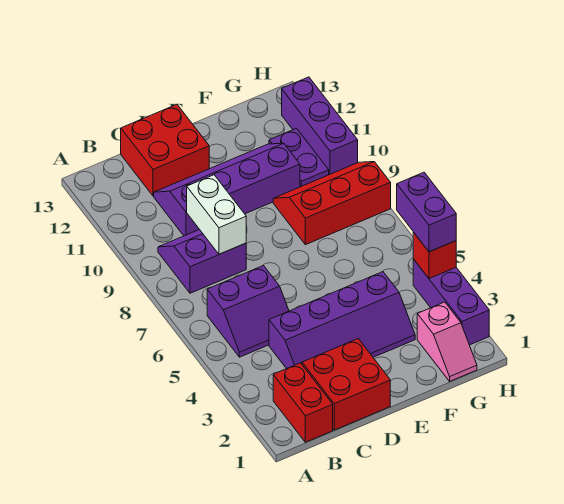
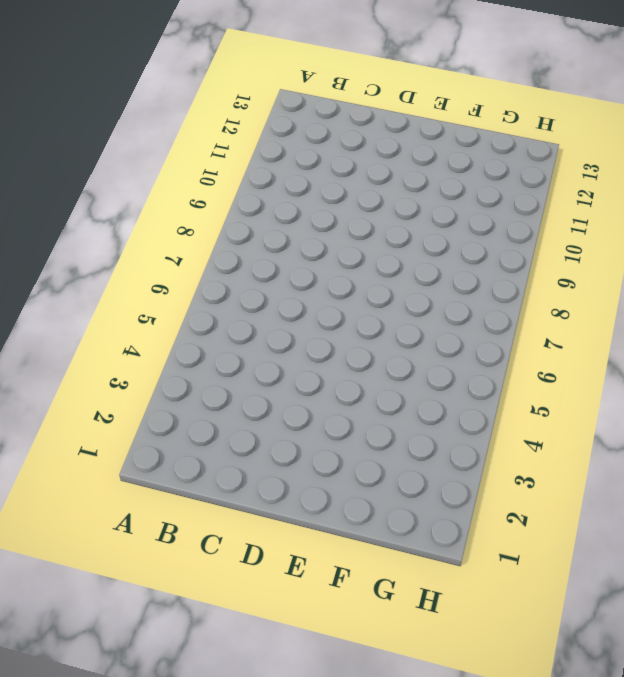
none -> red 1x2 brick [273,363,333,442]
none -> purple 2x2 slope [207,266,289,357]
none -> purple 2x2 slope [158,229,246,293]

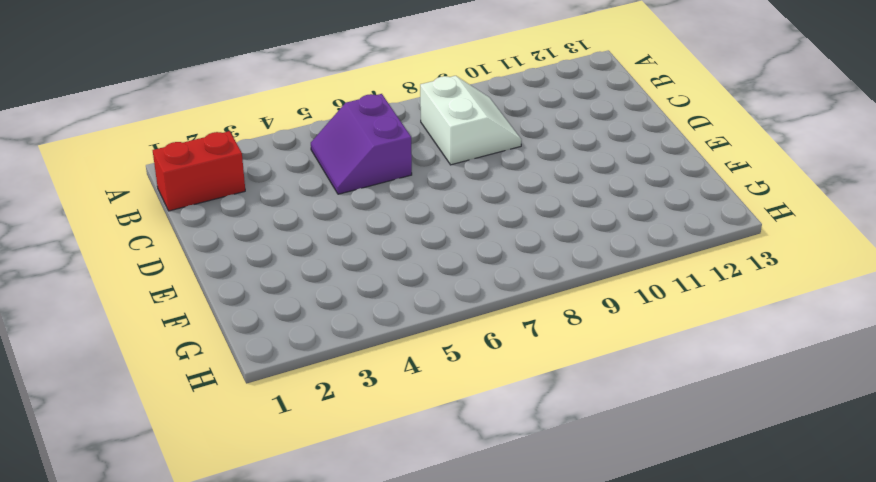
white 2x2 slope [420,76,522,165] -> purple 2x2 slope [158,229,246,293]
none -> red 2x2 brick [302,339,390,430]
none -> purple 2x4 slope [269,272,415,369]
none -> purple 2x4 slope [154,143,300,236]

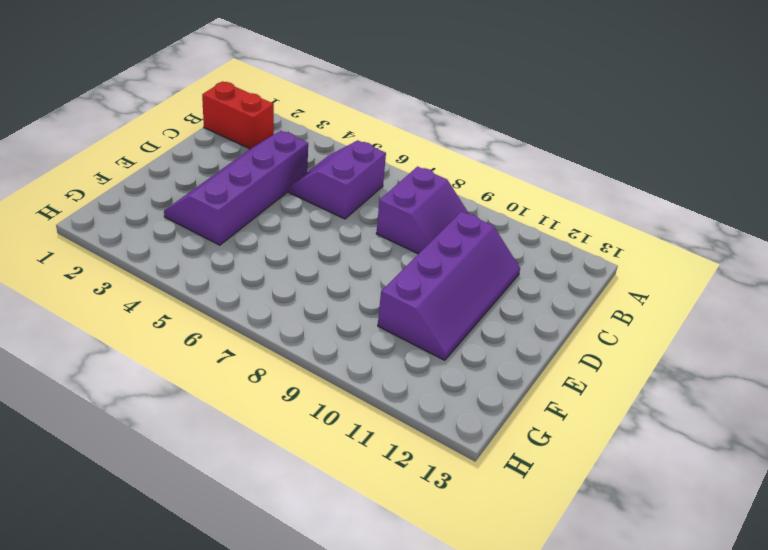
none -> red 2x2 brick [302,339,390,430]
none -> red 2x2 brick [121,105,209,196]
none -> red 2x3 slope [273,162,391,245]

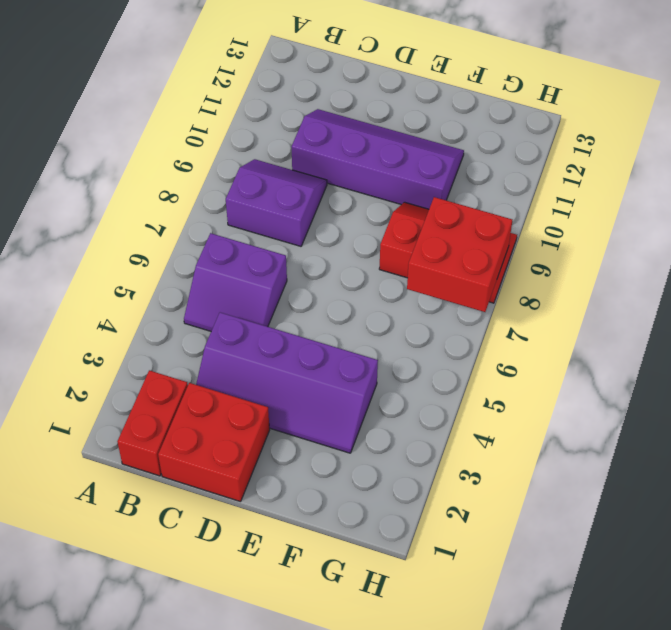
red 2x2 brick [407,197,512,312] -> red 2x2 brick moved to [121,105,209,196]
none -> pink 1x2 slope [417,302,477,381]
none -> purple 1x2 plate [269,128,329,187]
none -> purple 1x3 brick [413,259,489,345]

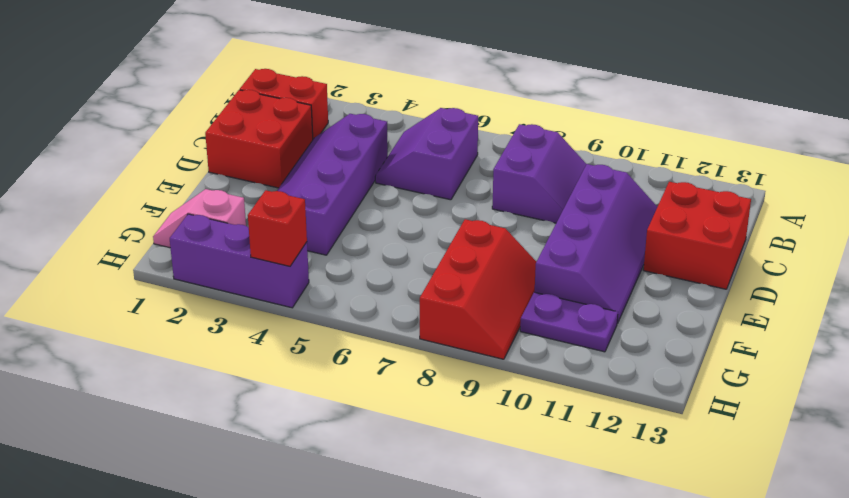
none -> purple 1x3 brick [282,77,358,175]
none -> white 1x2 brick [187,175,246,254]
none -> purple 1x2 brick [397,172,456,252]

